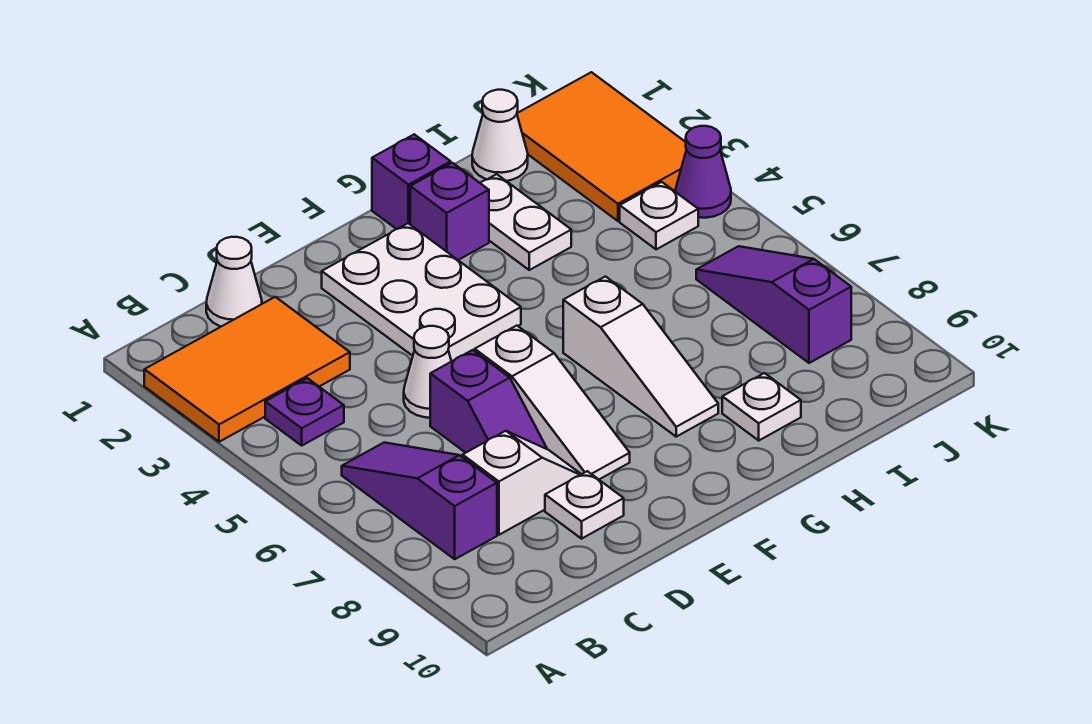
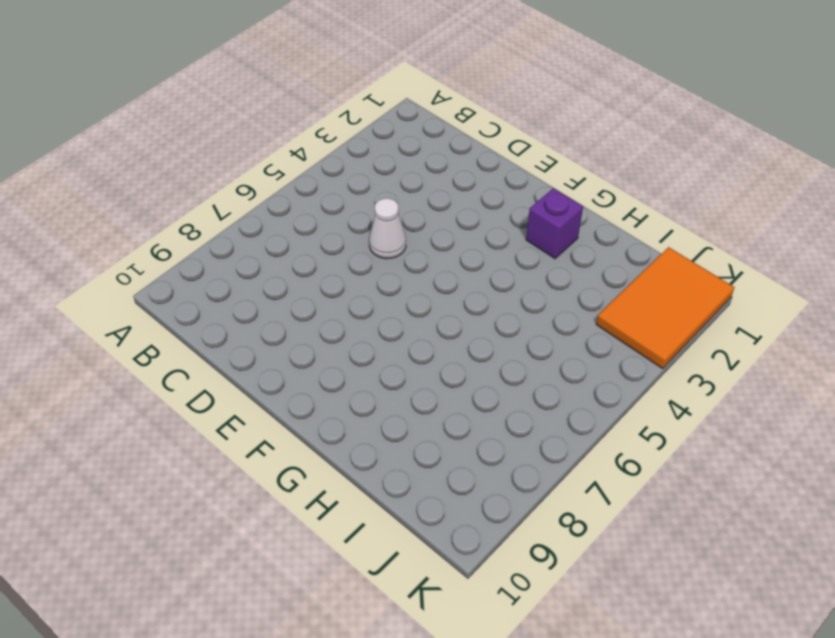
none -> orange 2x3 tile [144,297,350,442]
none -> purple 1x1 plate [265,378,344,445]
none -> purple 1x3 slope [342,443,497,559]

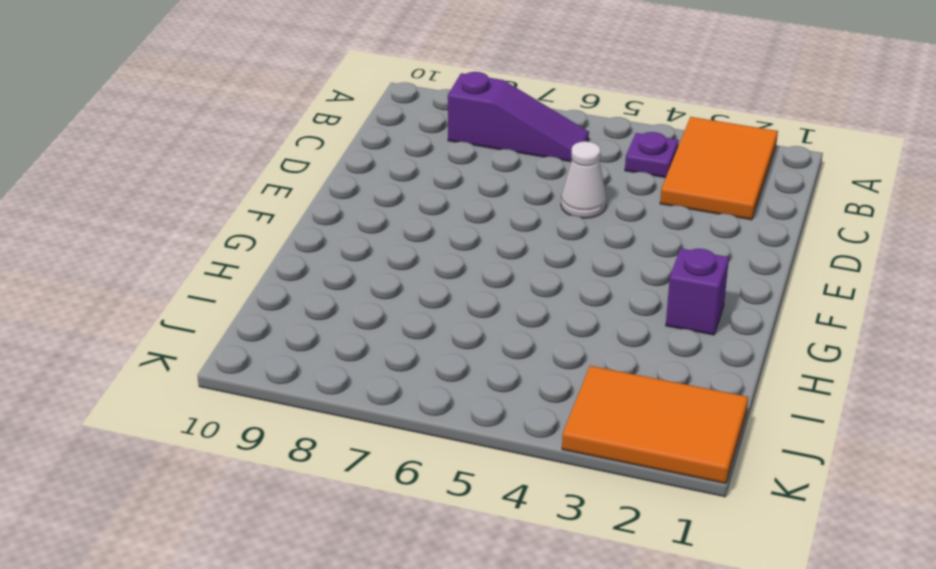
none -> white 1x1 cone [206,237,262,326]
none -> white 1x2 slope [463,431,581,535]
none -> purple 1x2 slope [430,350,547,453]

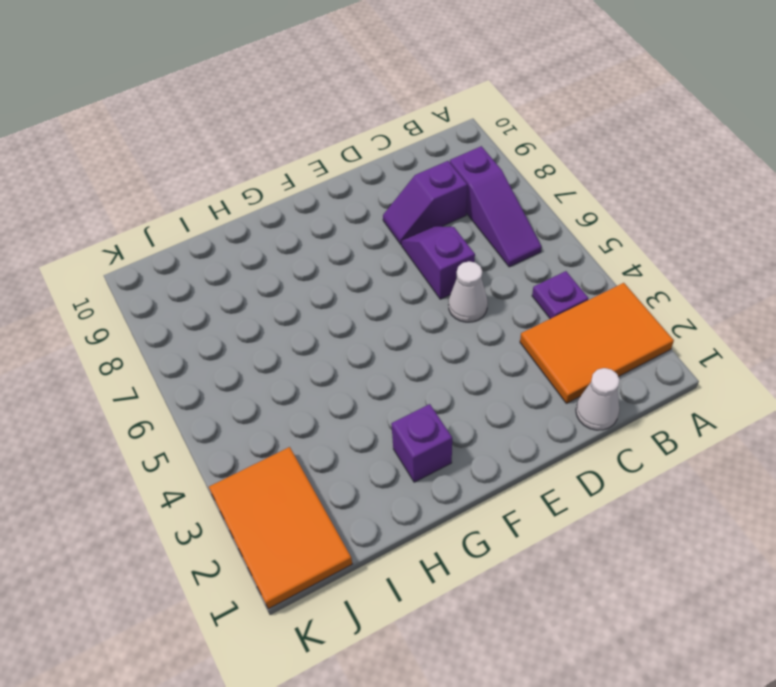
purple 1x2 slope [383,161,467,245] -> white 1x2 slope [463,431,581,535]
none -> white 1x1 plate [545,471,624,539]
none -> white 2x3 plate [322,223,521,361]
none -> white 1x3 slope [475,326,630,479]

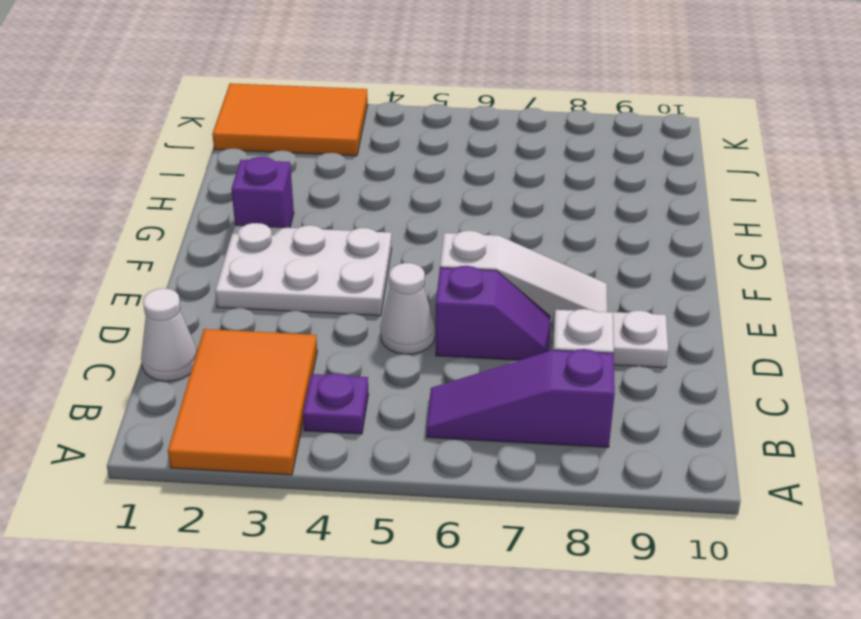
none -> purple 1x1 brick [372,134,451,229]
none -> white 1x3 slope [563,276,718,437]
none -> white 1x2 plate [481,174,571,270]

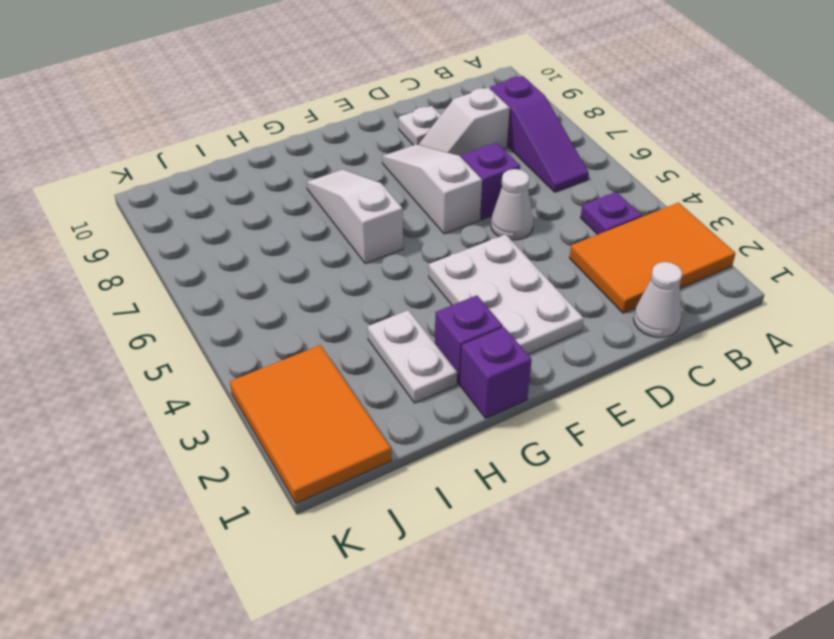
none -> white 1x1 plate [722,373,801,440]
none -> white 1x1 cone [472,90,528,181]
none -> white 1x1 plate [620,182,698,249]

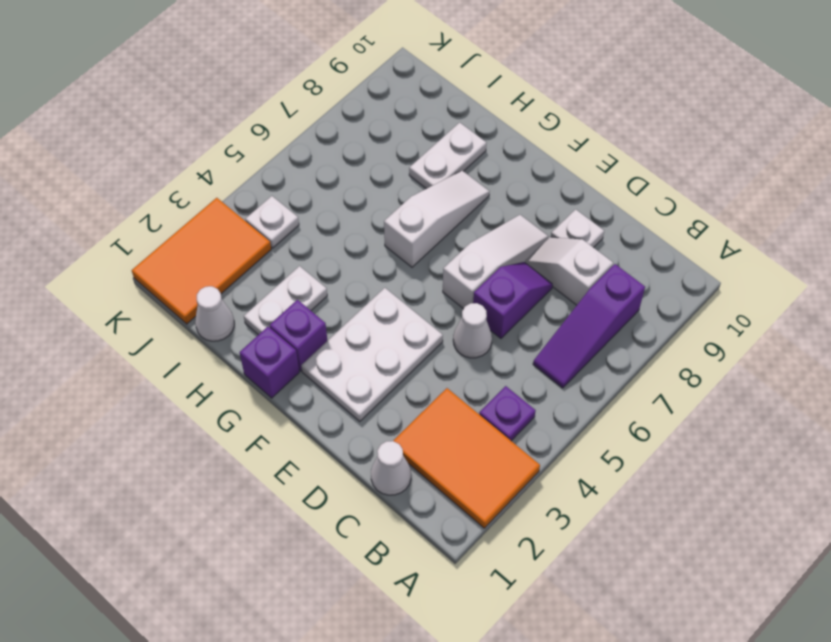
white 1x2 plate [409,122,486,189] -> white 1x1 plate [722,373,801,440]
none -> purple 1x3 slope [696,246,851,363]
none -> purple 1x1 cone [676,126,731,218]

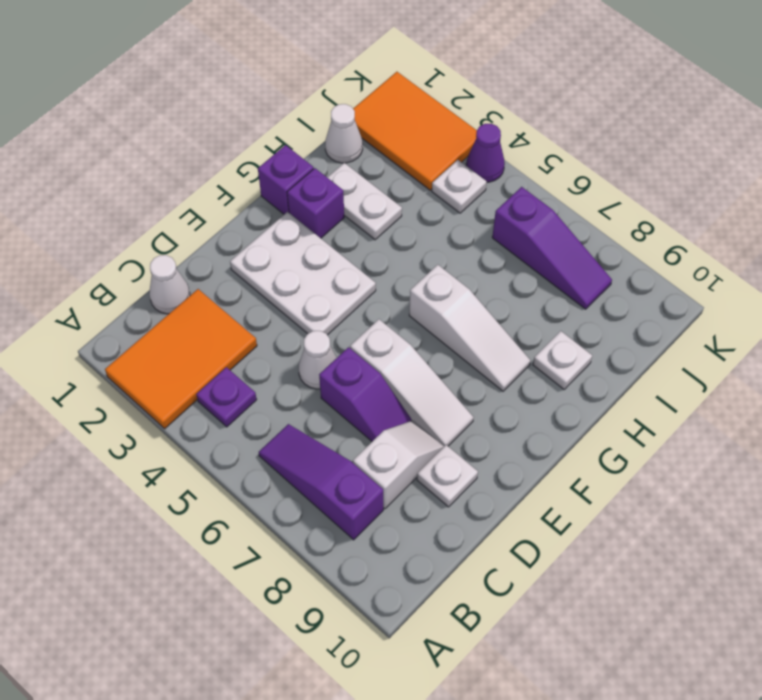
purple 1x3 slope [492,187,612,309] -> purple 1x3 slope turned to [696,246,851,363]

